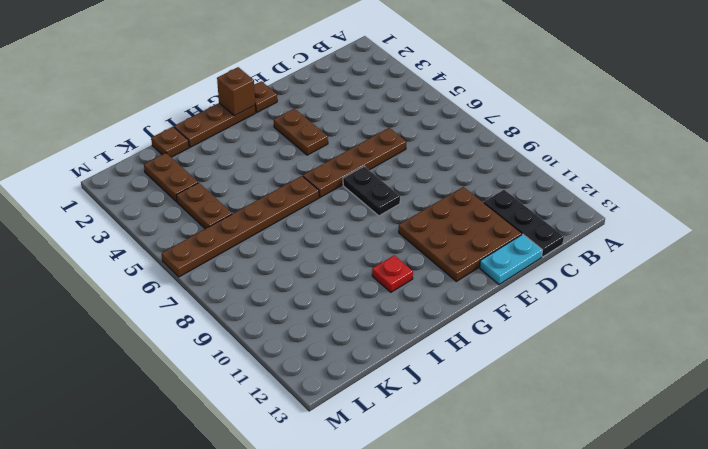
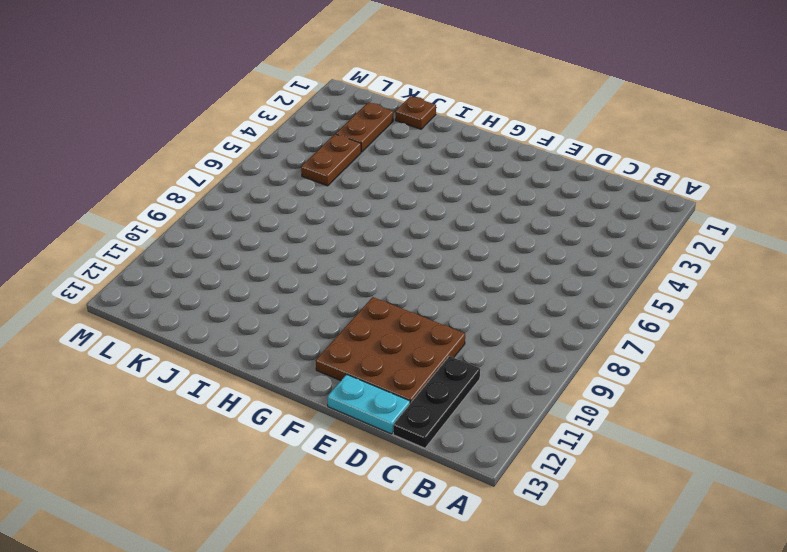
none -> brown 1x4 plate [303,128,406,197]
none -> brown 1x1 plate [254,81,277,112]
none -> brown 1x2 plate [274,109,328,155]

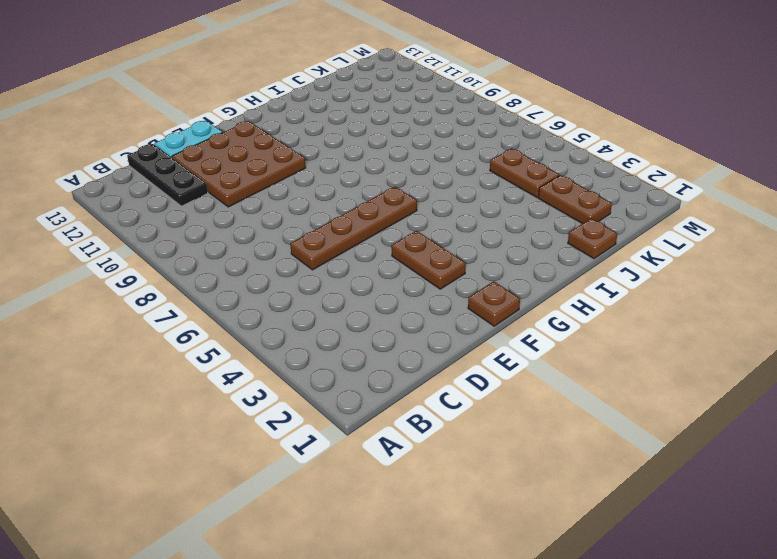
none -> black 1x2 plate [343,166,400,216]
none -> brown 1x3 plate [174,103,256,147]
none -> brown 1x6 plate [162,176,319,277]

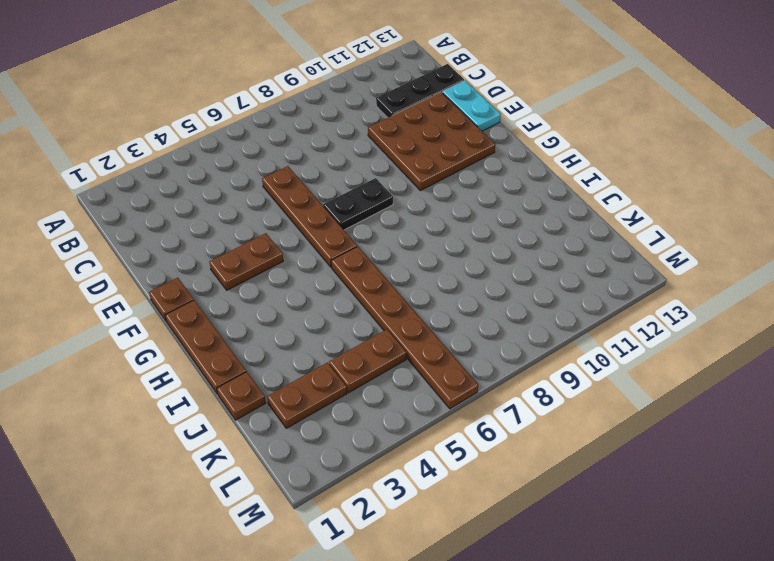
none -> red 1x1 plate [372,255,413,292]
none -> brown 1x1 brick [217,67,255,116]

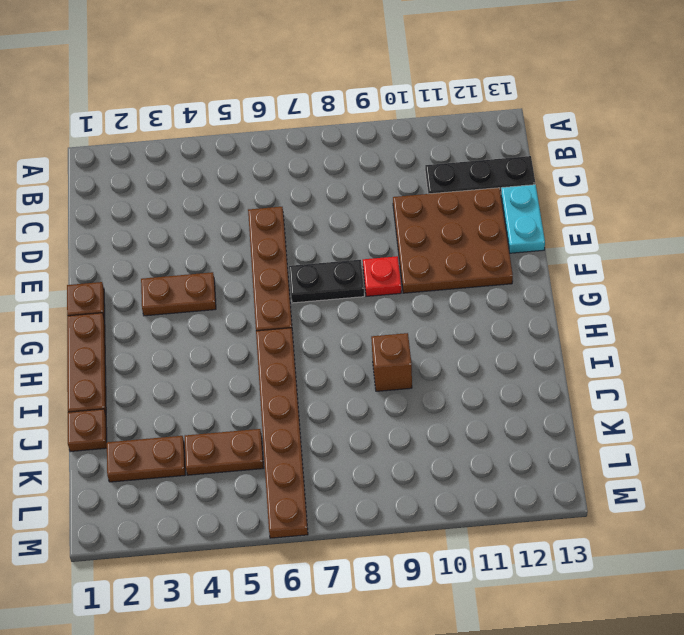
red 1x1 plate [363,256,401,296] -> red 1x1 plate moved to [372,255,413,292]
brown 1x1 brick [371,333,412,391] -> brown 1x1 brick moved to [217,67,255,116]

